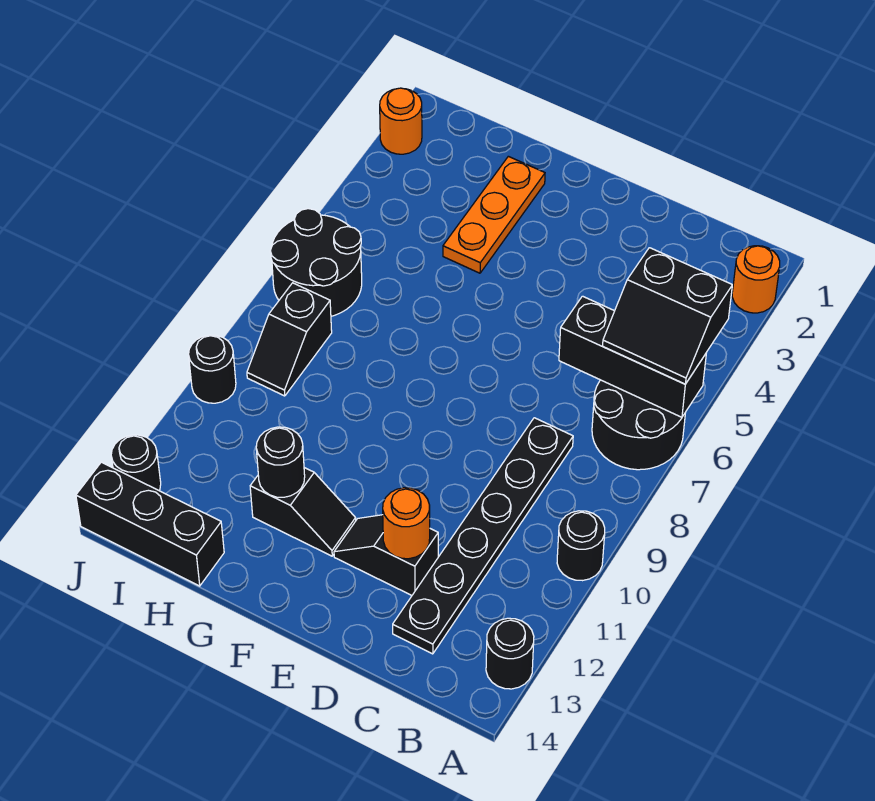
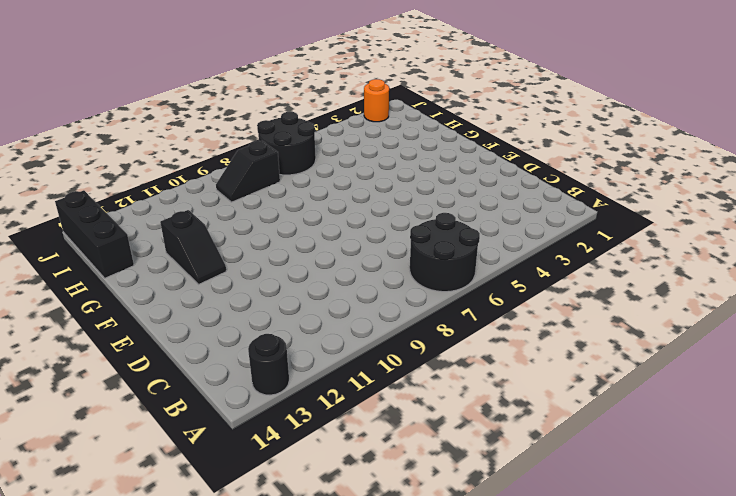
none -> orange 1x1 round brick [732,246,780,313]
none -> black 1x1 round brick [557,511,605,581]
none -> black 1x6 plate [393,418,573,654]

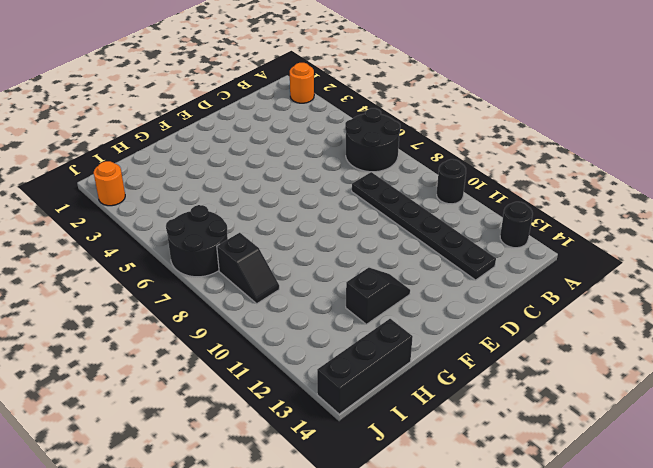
none -> black 1x2 slope [334,515,438,595]
none -> orange 1x3 plate [443,156,545,273]
none -> black 1x1 round brick [189,335,236,403]

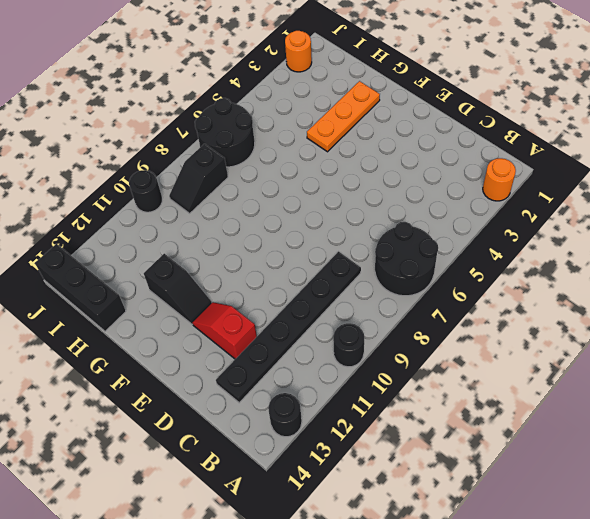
red 1x2 slope [193,302,257,359] -> black 1x2 slope [334,515,438,595]
none -> black 1x1 round brick [111,435,161,490]
none -> black 1x3 brick [559,296,706,417]
none -> orange 1x1 round brick [383,488,430,559]

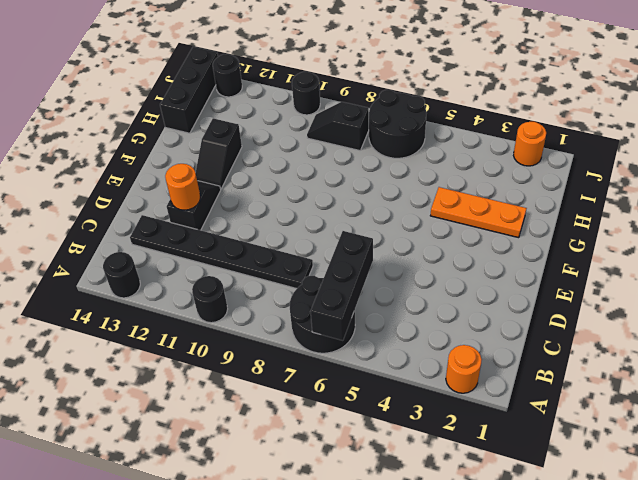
none -> black 1x1 round brick [256,427,305,497]
none -> black 2x2 slope [603,248,732,384]

